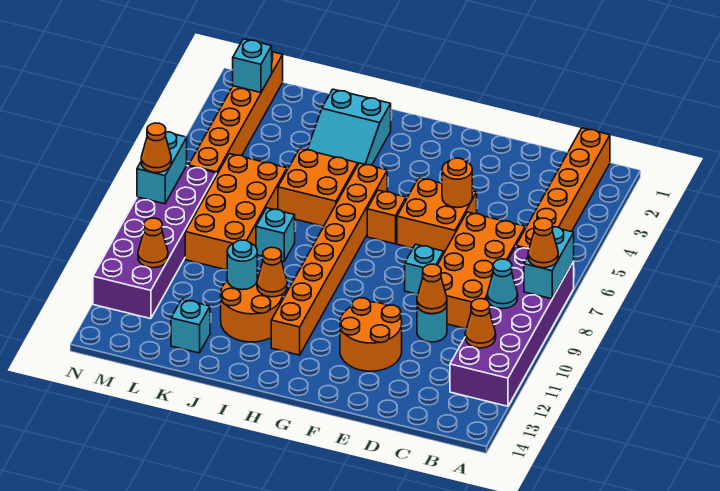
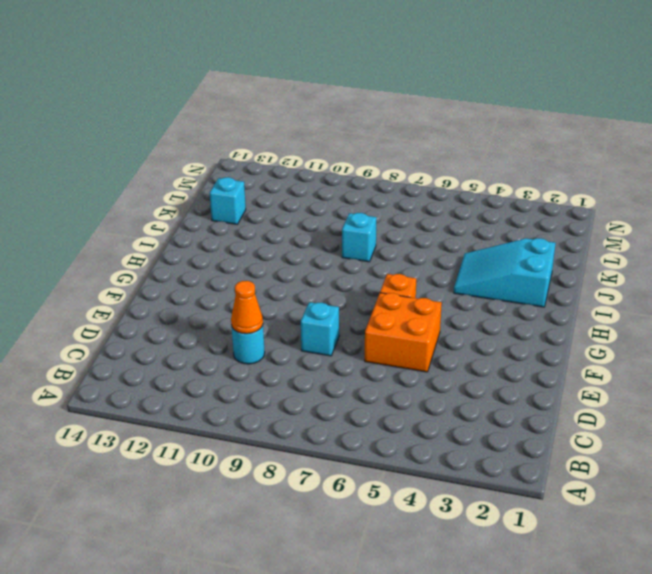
none -> purple 2x6 brick [450,247,574,406]
none -> orange 1x6 brick [516,128,610,249]
none -> orange 2x4 brick [437,212,525,329]

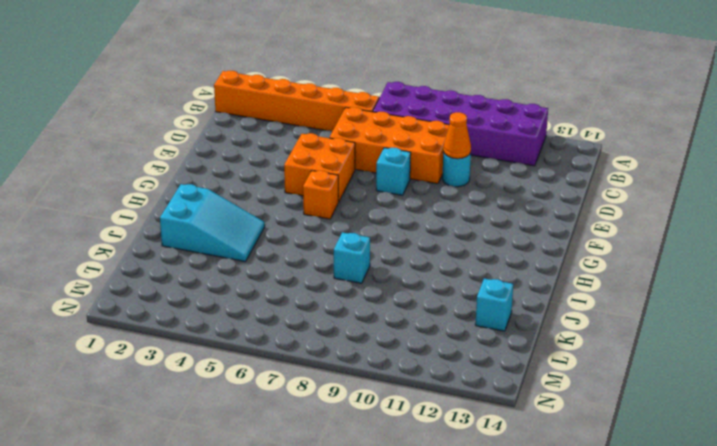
none -> orange 2x2 round brick [340,298,402,371]
none -> orange 1x8 brick [271,163,387,355]
none -> orange 2x2 brick [278,148,358,226]

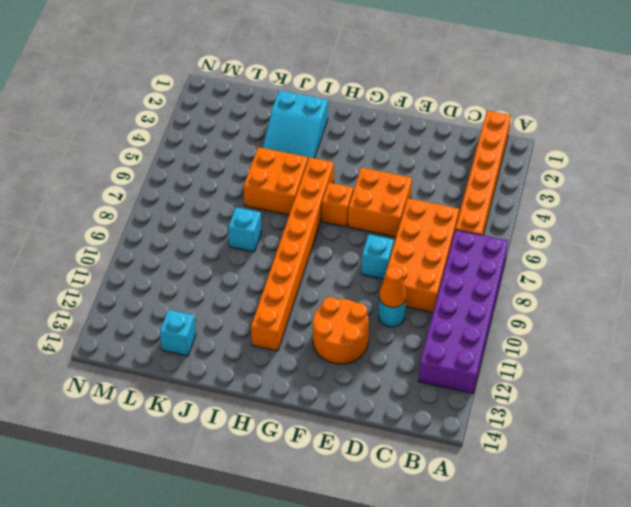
none -> orange 2x2 round brick [221,273,283,342]
none -> orange 2x4 brick [185,154,287,270]
none -> orange 1x6 brick [189,52,283,174]

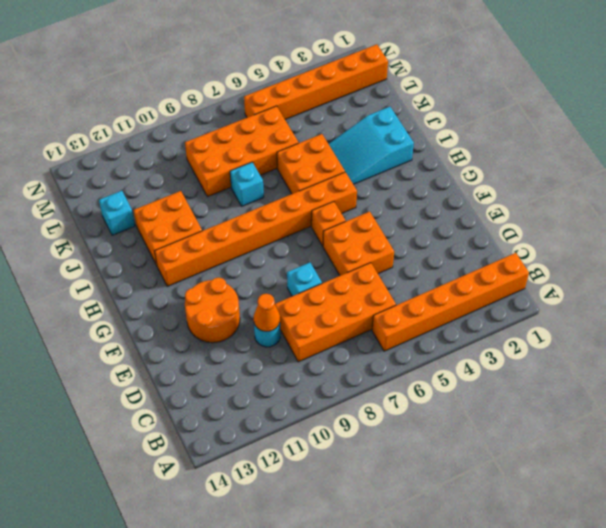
orange 2x2 brick [134,191,202,265] -> orange 2x2 round brick [221,273,283,342]
none -> purple 2x6 brick [450,247,574,406]
none -> purple 2x6 brick [93,166,217,319]
none -> cyan 1x2 brick [524,227,574,299]

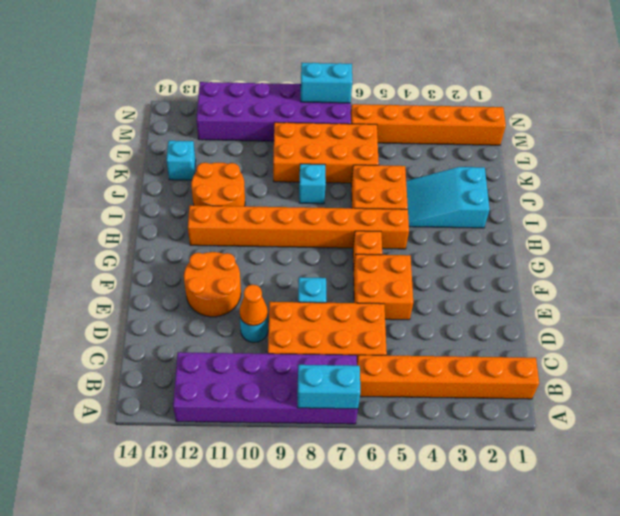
none -> cyan 1x1 cone [487,259,518,309]
none -> orange 1x1 cone [465,299,496,348]
none -> orange 1x1 round brick [442,158,472,208]

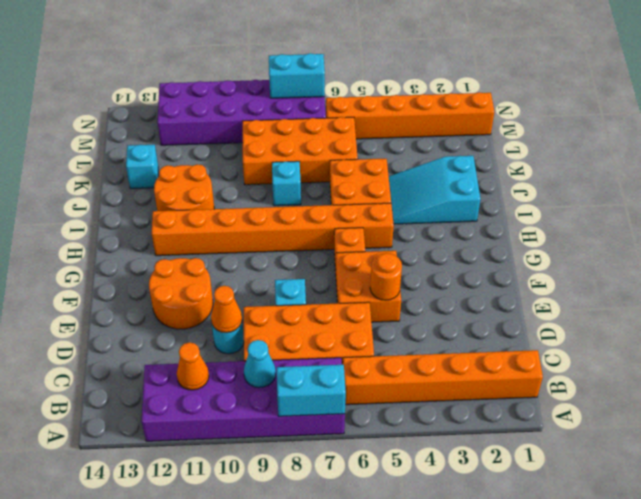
none -> orange 1x1 cone [257,247,287,297]
none -> cyan 1x1 round brick [227,240,257,290]
none -> cyan 1x1 brick [233,39,272,93]

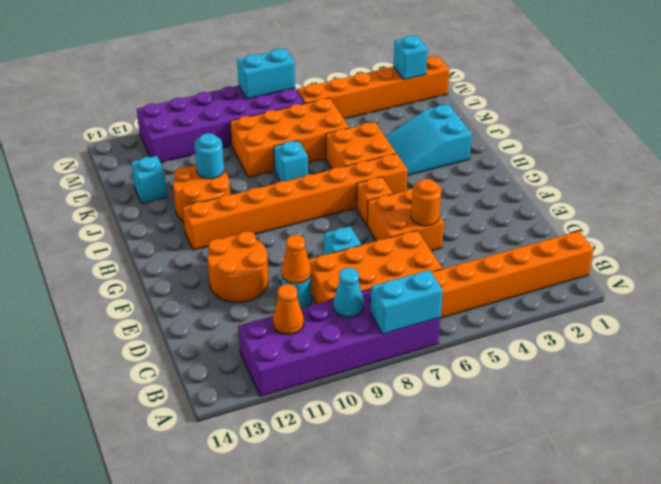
none -> orange 1x1 cone [257,247,287,297]
none -> orange 1x1 cone [138,218,168,268]
none -> orange 1x1 cone [528,218,558,268]

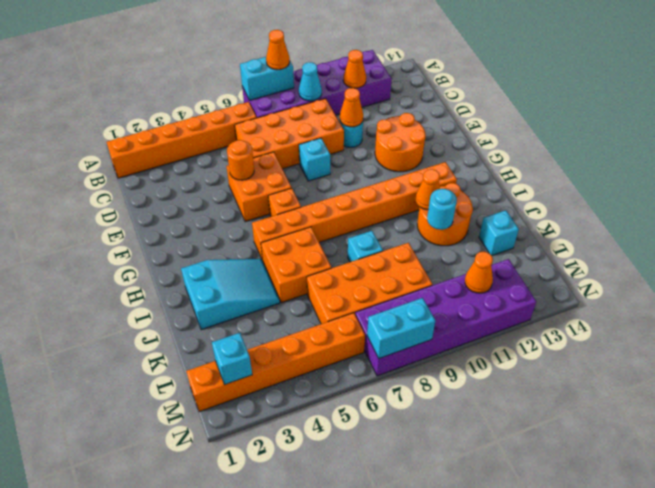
none -> orange 1x1 cone [141,123,171,173]

